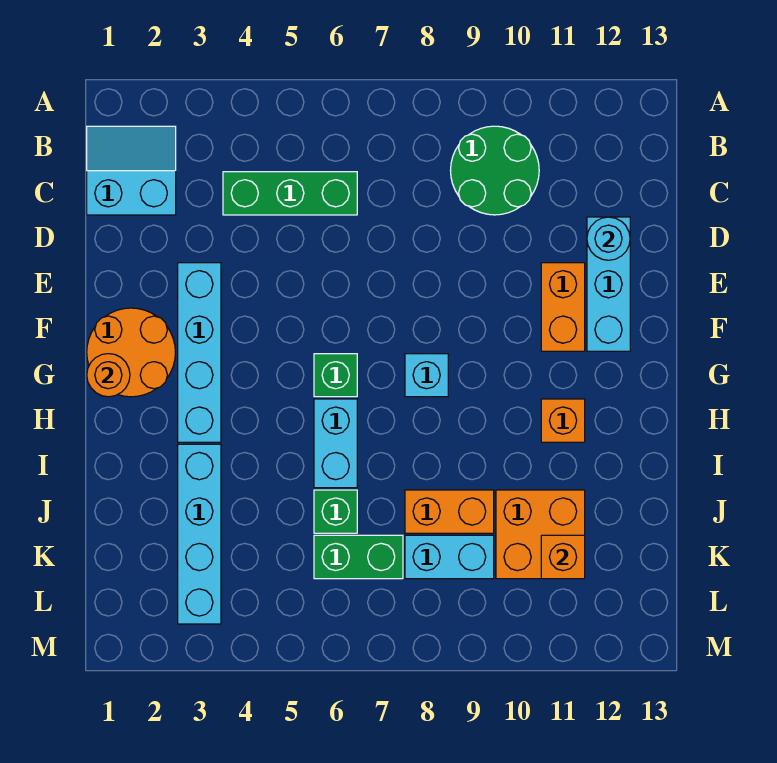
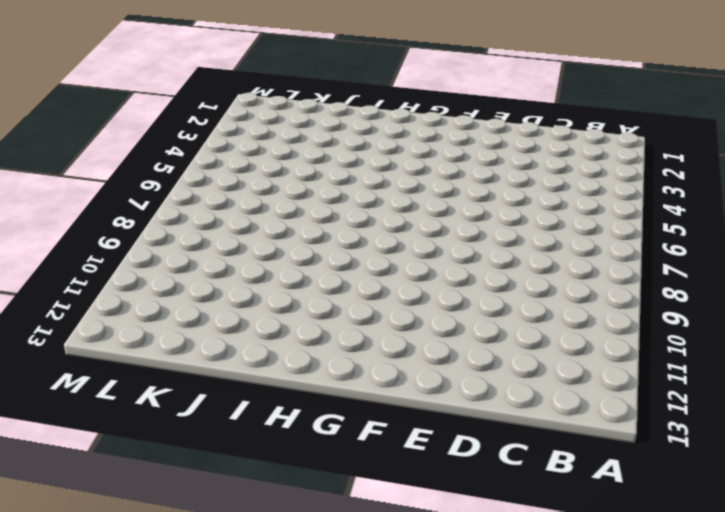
none -> cyan 2x2 slope [87,126,176,215]
none -> green 2x2 round brick [451,126,539,215]
none -> green 1x3 brick [223,172,357,215]

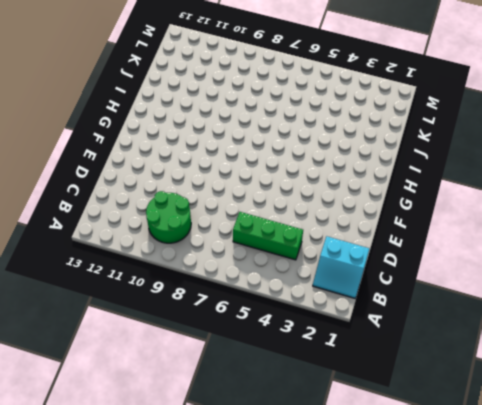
none -> cyan 1x3 brick [587,217,630,351]
none -> cyan 1x4 brick [178,263,221,442]
none -> orange 1x2 brick [541,263,585,351]

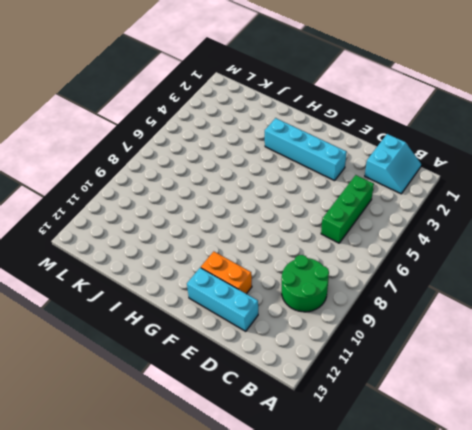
none -> orange 2x2 round brick [87,308,175,397]
none -> green 1x1 brick [314,354,357,397]
none -> cyan 1x1 brick [405,354,448,397]

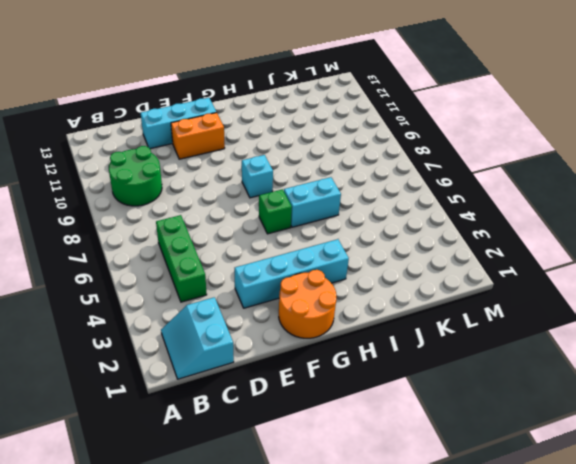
none -> orange 1x1 brick [541,399,585,442]
none -> cyan 1x4 brick [178,444,221,624]
none -> green 1x1 brick [314,490,357,533]

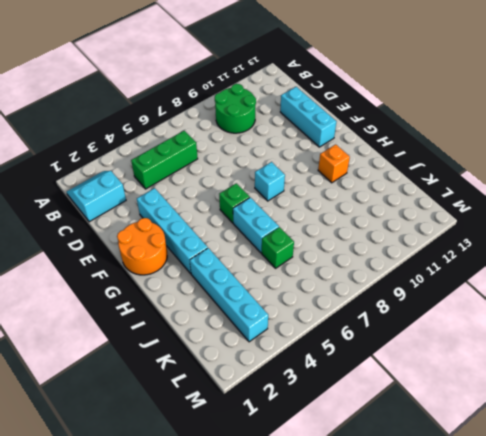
none -> orange 1x2 brick [541,263,585,351]
none -> orange 1x2 brick [405,490,494,533]
none -> orange 2x2 brick [496,490,585,579]

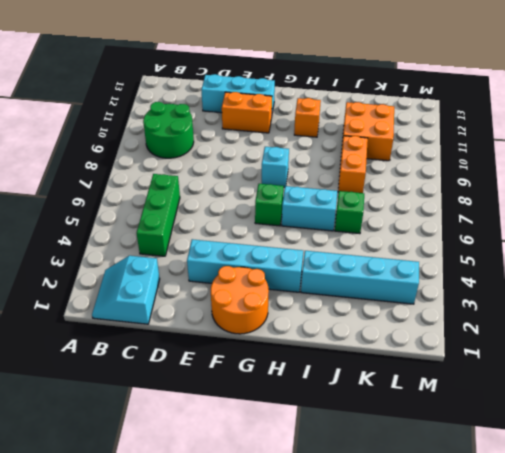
none -> green 1x2 brick [314,535,403,579]
none -> cyan 1x2 brick [405,535,494,579]
none -> cyan 1x1 round brick [587,217,630,260]

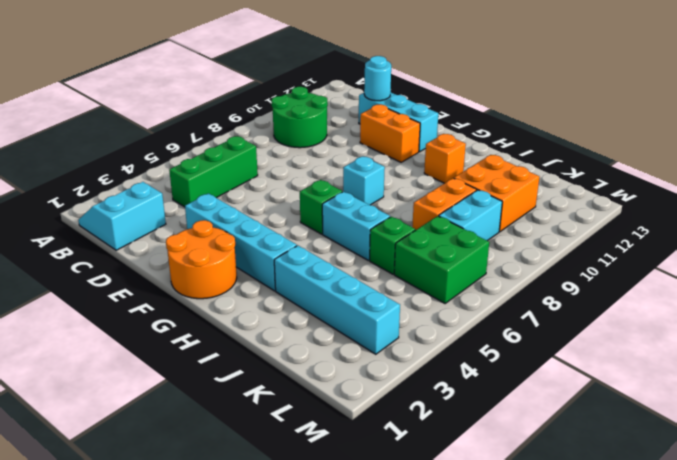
green 2x2 brick [394,216,489,303] -> green 1x2 brick [314,535,403,579]
none -> orange 1x1 round brick [87,354,130,397]
none -> orange 1x1 brick [541,535,585,579]

